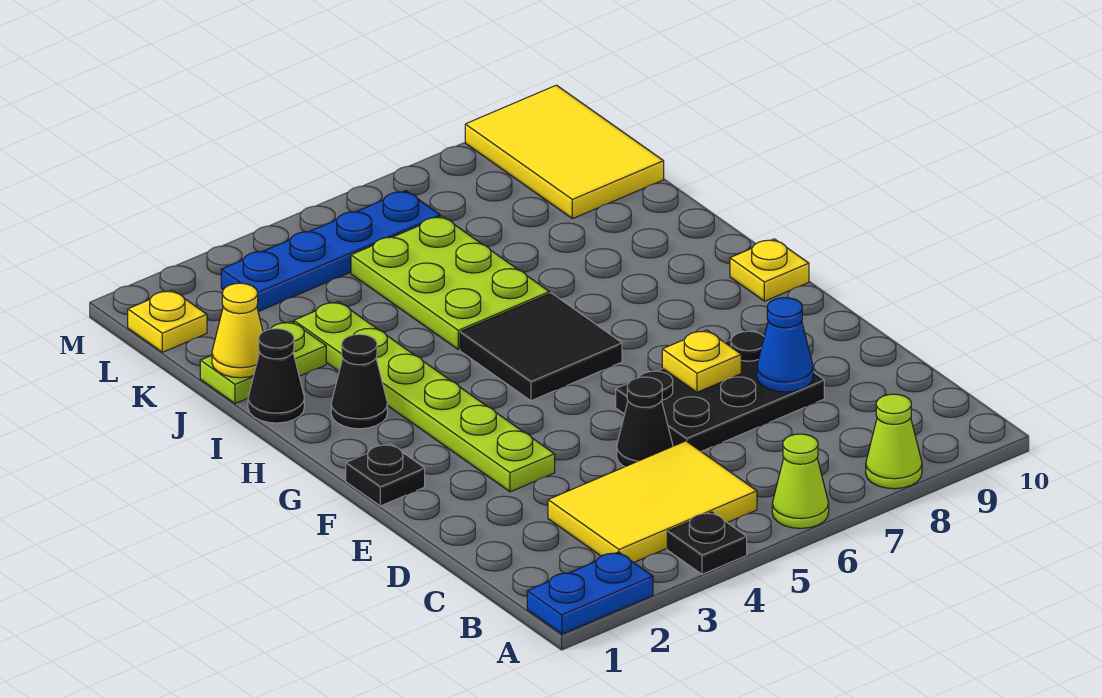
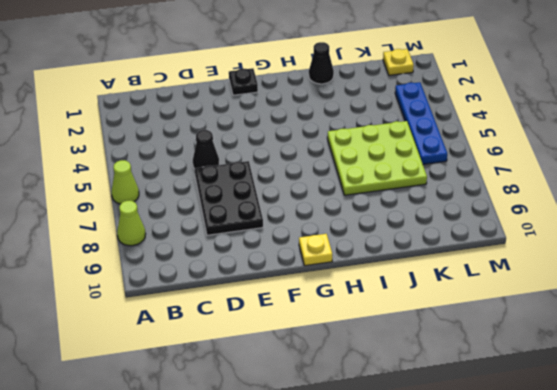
lime 3x3 plate [327,121,427,195] -> lime 2x3 plate [351,216,549,349]
none -> blue 1x2 plate [527,552,653,634]
none -> black 1x1 plate [667,512,747,574]
none -> yellow 2x3 tile [548,441,757,562]

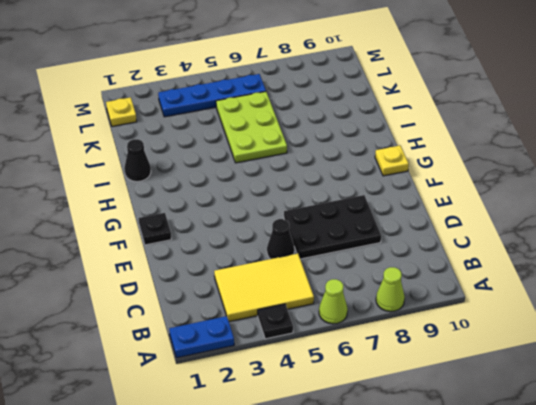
none -> lime 1x6 plate [294,301,555,492]
none -> black 2x2 tile [460,293,622,401]
none -> black 1x1 cone [331,334,387,429]

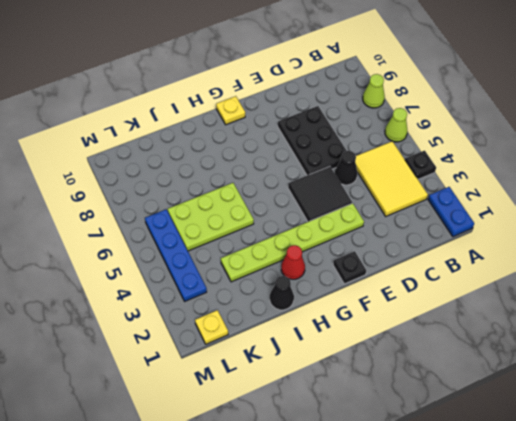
black 2x2 tile [288,167,352,222] -> black 2x2 tile moved to [460,293,622,401]
red 1x1 cone [281,245,305,279] -> black 1x1 cone [331,334,387,429]
none -> lime 1x2 plate [200,321,326,404]
none -> yellow 2x3 tile [465,85,664,219]
none -> blue 1x1 cone [757,298,813,392]

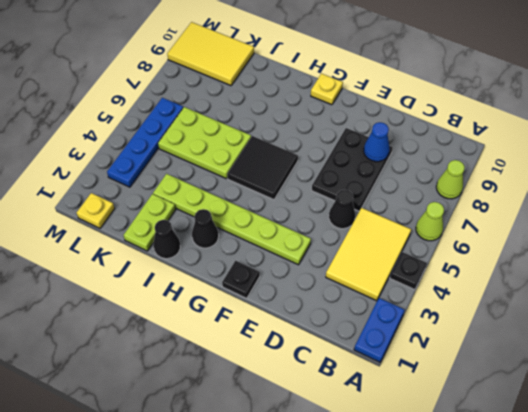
none -> yellow 1x1 plate [662,330,741,392]
none -> yellow 1x1 cone [212,283,263,378]

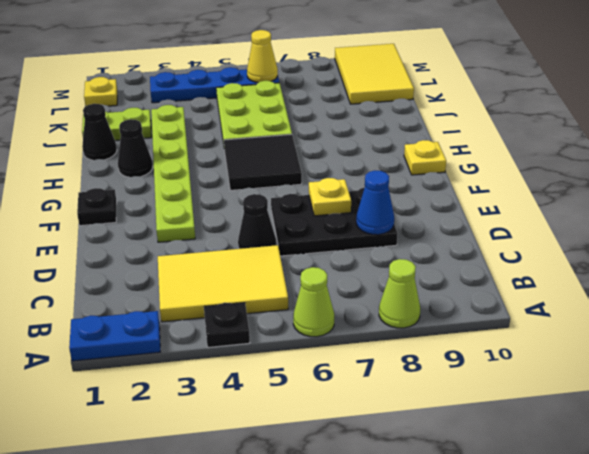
yellow 1x1 cone [247,30,278,83] -> yellow 1x1 cone moved to [212,283,263,378]

